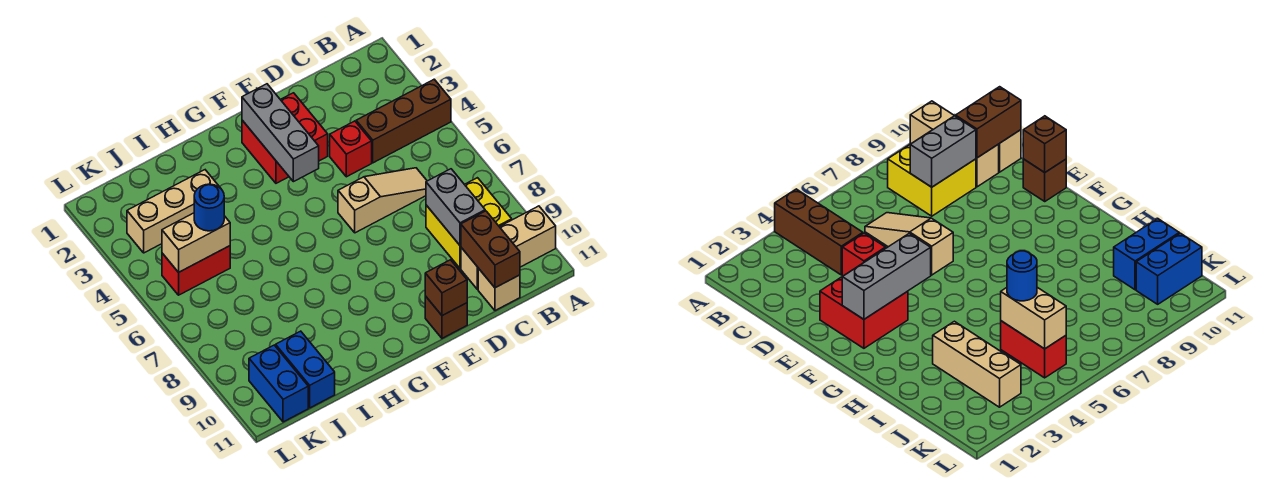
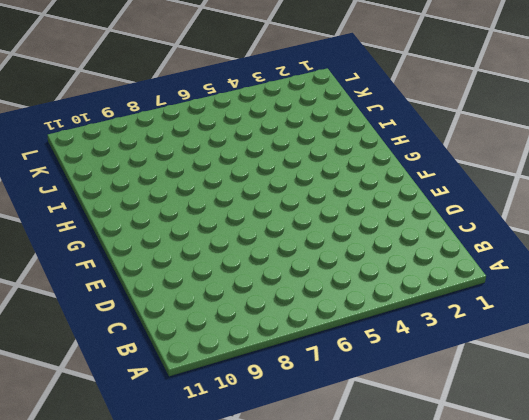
none -> brown 1x3 brick [356,79,451,163]
none -> tan 1x3 brick [461,206,556,290]
none -> yellow 2x2 brick [426,178,512,268]

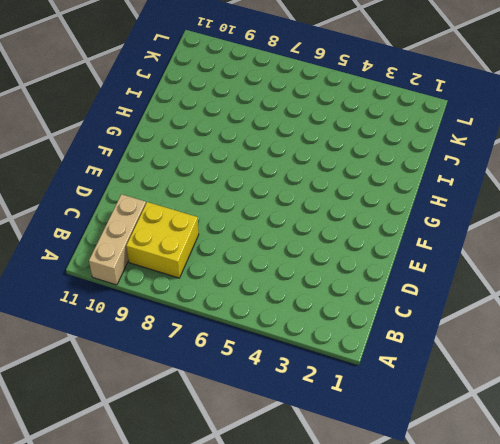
none -> brown 1x3 brick [356,79,451,163]
none -> tan 1x3 slope [338,168,427,233]
none -> tan 1x1 brick [478,268,520,311]

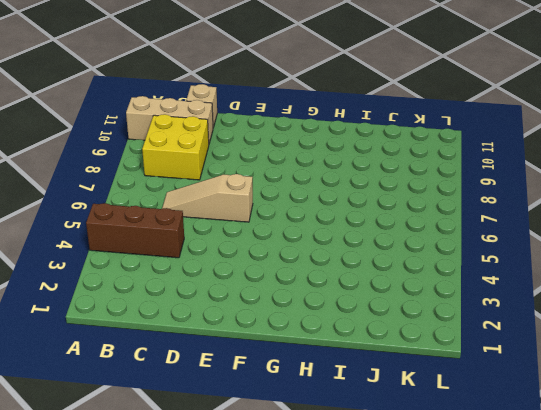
none -> red 1x1 brick [330,121,372,177]
none -> red 2x2 brick [242,93,328,183]
none -> brown 1x1 brick [425,296,467,338]

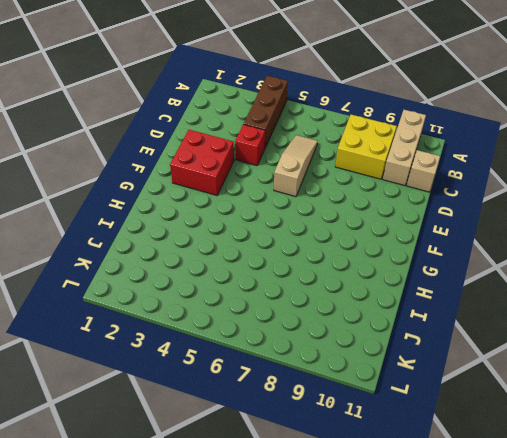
none -> brown 1x1 brick [425,296,467,338]
none -> tan 1x3 brick [127,170,220,253]
none -> red 1x2 brick [162,246,230,295]

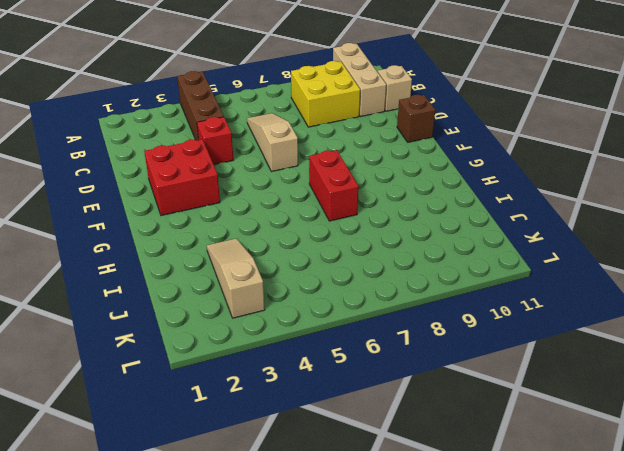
red 1x2 brick [309,150,359,221] -> red 1x2 brick moved to [162,246,230,295]
tan 1x3 slope [207,238,265,318] -> tan 1x3 brick [127,170,220,253]
none -> blue 1x2 brick [276,331,335,408]
none -> blue 1x2 brick [249,345,308,422]
none -> grey 1x2 brick [426,169,485,246]

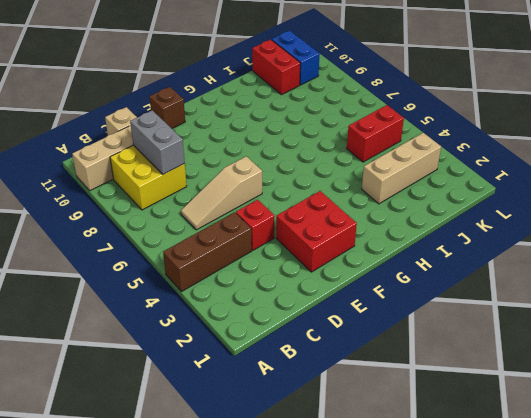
red 1x2 brick [252,39,300,95] -> blue 1x2 brick [276,331,335,408]
none -> brown 1x2 brick [461,211,520,288]
none -> brown 1x1 brick [425,260,467,316]
none -> grey 1x3 brick [242,84,319,182]

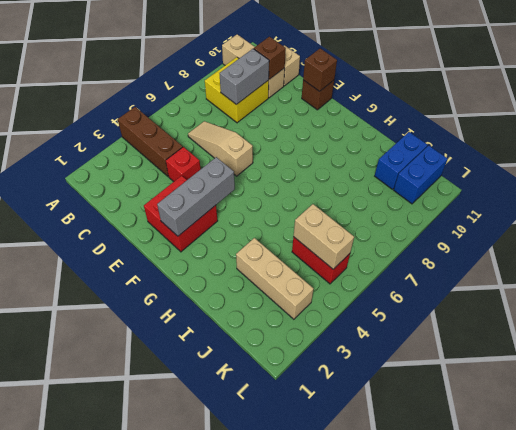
brown 1x1 brick [254,37,286,79] -> brown 1x2 brick [461,211,520,288]
none -> blue 1x1 round brick [194,184,224,231]

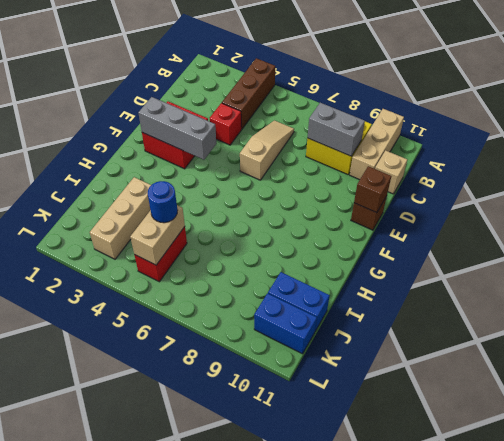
none -> brown 1x2 brick [461,211,520,288]

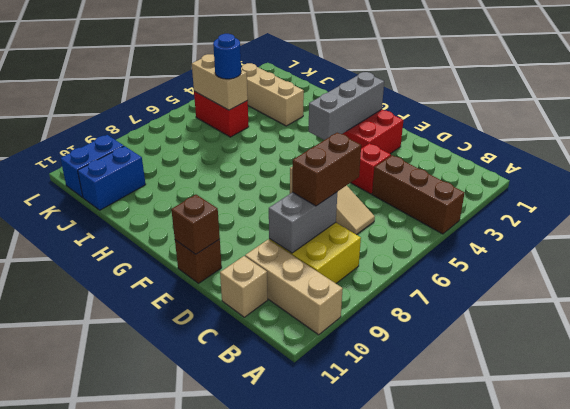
brown 1x2 brick [292,133,361,206] -> brown 1x2 brick moved to [461,211,520,288]

